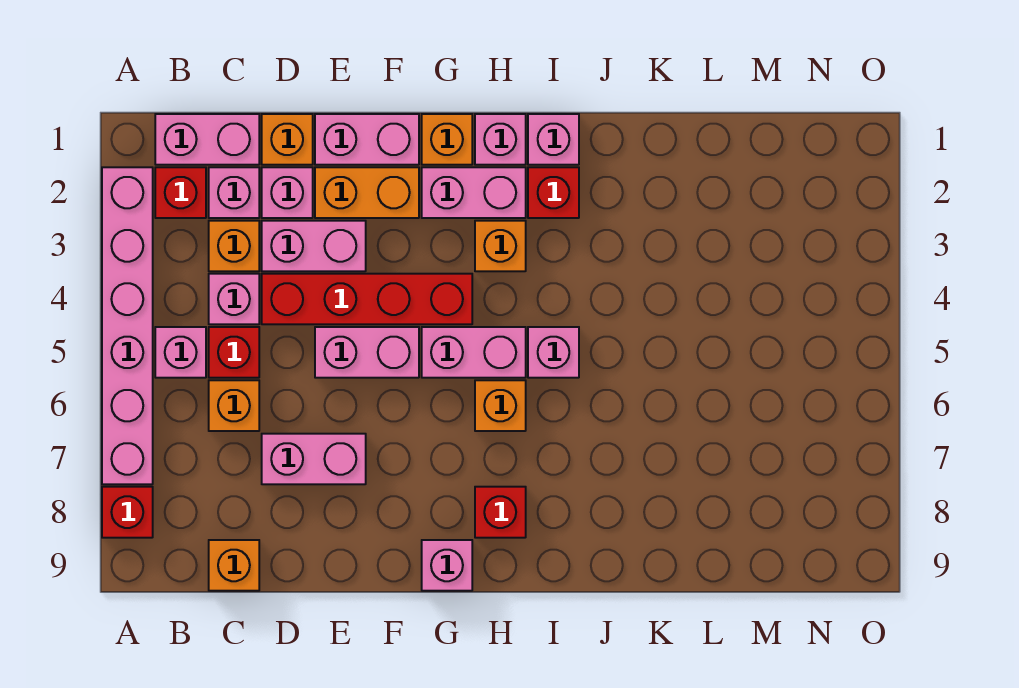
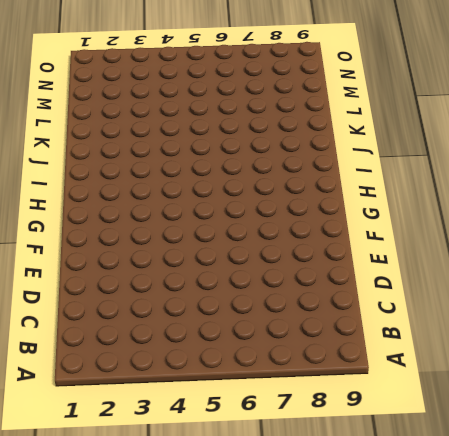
none -> pink 1x6 brick [102,167,153,484]
none -> red 1x1 brick [102,487,153,538]
none -> pink 1x2 brick [155,114,259,165]
none -> red 1x1 brick [155,167,206,218]

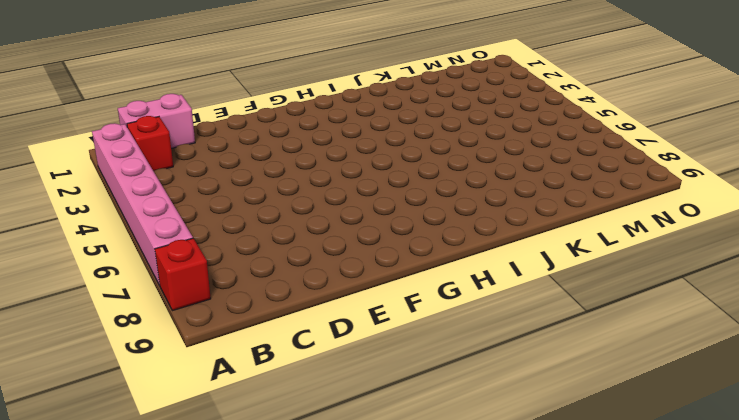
none -> pink 1x1 brick [155,327,206,378]
none -> pink 1x1 brick [209,167,259,218]
none -> orange 1x1 brick [209,221,259,271]
none -> pink 1x1 brick [209,274,259,324]

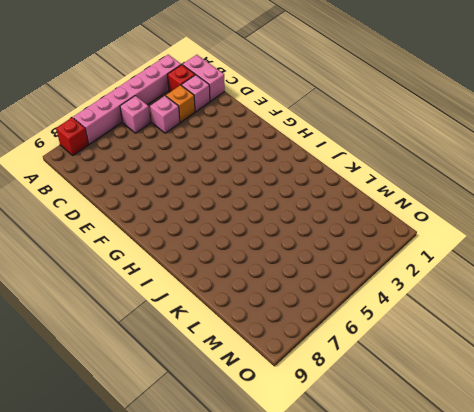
none -> red 1x1 brick [209,327,259,378]
none -> orange 1x1 brick [209,380,259,431]
none -> orange 1x1 brick [209,540,259,591]
none -> orange 1x1 brick [262,114,313,165]

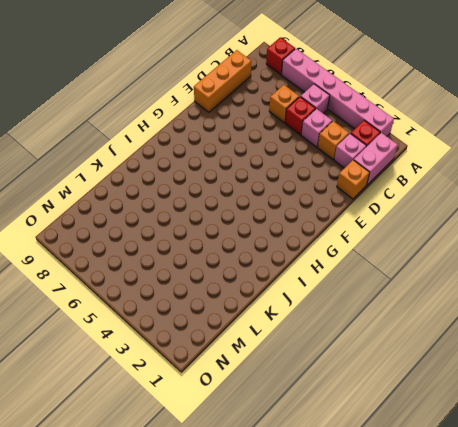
orange 1x3 brick [194,50,251,112] -> orange 1x1 brick [209,540,259,591]
none -> pink 1x1 brick [262,167,313,218]
none -> pink 1x2 brick [262,221,366,271]
none -> red 1x4 brick [262,274,472,324]
none -> pink 1x2 brick [262,434,366,484]

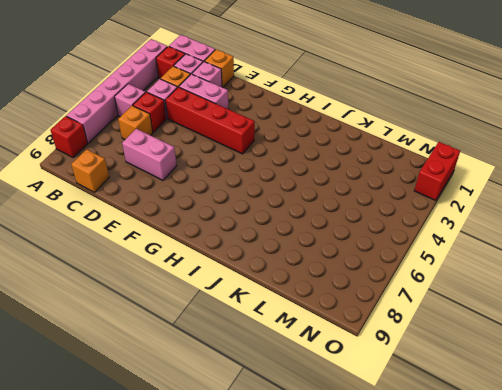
red 1x2 brick [414,142,460,201] -> none
none -> pink 1x2 brick [315,114,419,165]
none -> orange 1x2 brick [315,167,419,218]
none -> pink 1x2 brick [315,327,419,378]
none -> orange 1x1 brick [422,114,472,165]

